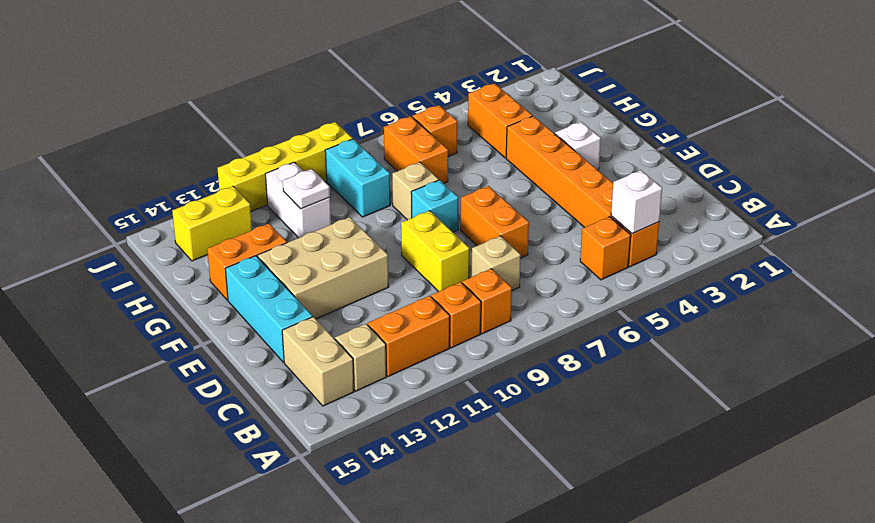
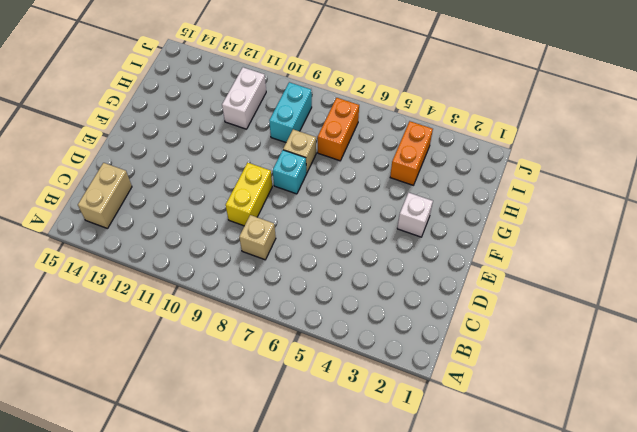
none -> orange 1x6 brick [506,116,659,267]
none -> orange 1x1 brick [580,217,631,280]
none -> orange 1x1 brick [462,269,512,334]

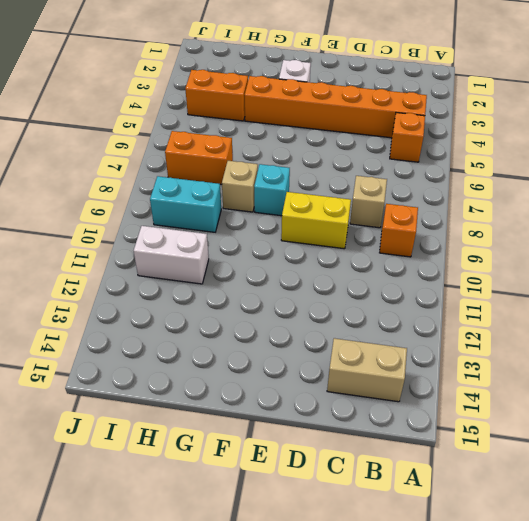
none -> orange 1x1 brick [431,282,481,348]
none -> orange 1x2 brick [368,296,450,376]
none -> tan 1x1 brick [335,324,386,391]

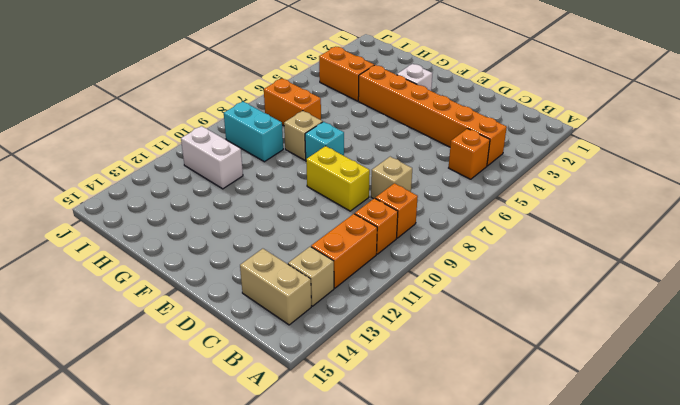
none -> orange 1x2 brick [461,186,529,258]
none -> cyan 1x3 brick [225,256,313,362]
none -> tan 2x3 brick [258,217,389,319]

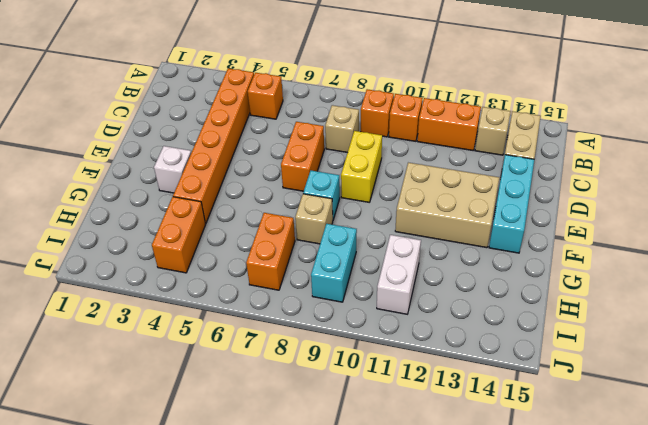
none -> orange 1x2 brick [207,224,287,300]
none -> orange 1x1 brick [412,105,457,157]
none -> yellow 1x2 brick [172,186,252,261]

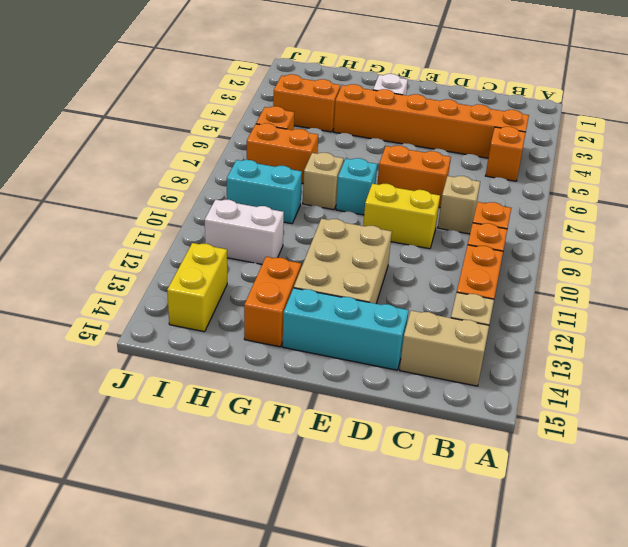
none -> yellow 1x4 brick [217,122,353,211]
none -> white 1x1 brick [611,170,662,234]
none -> white 1x1 plate [283,169,330,209]

